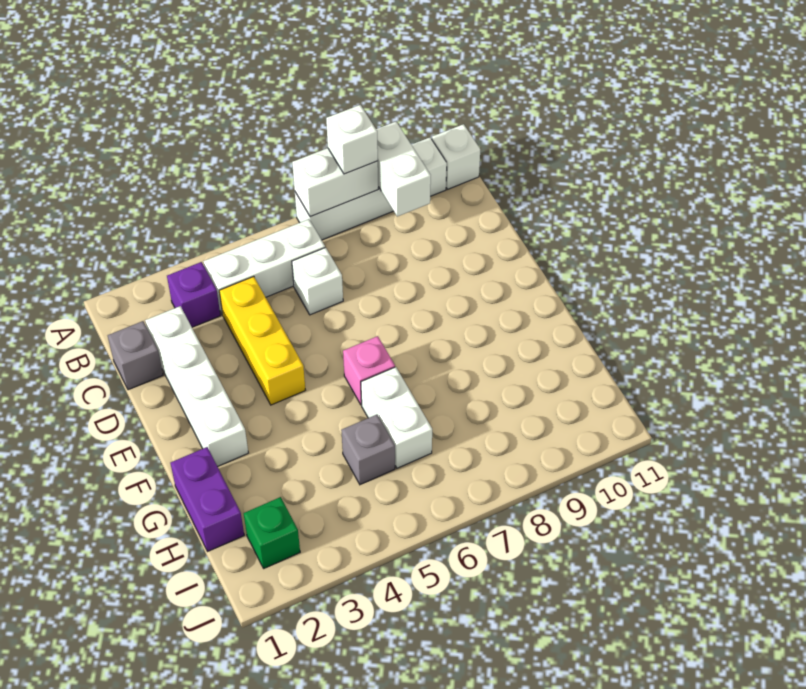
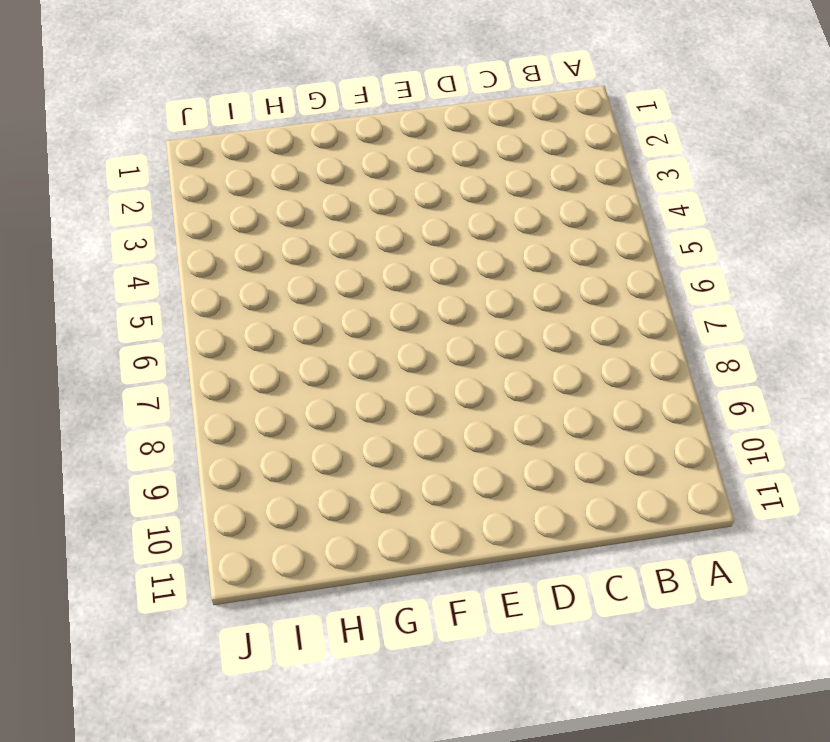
none -> white 1x4 brick [295,138,447,240]
none -> white 1x1 brick [432,124,480,189]
none -> purple 1x1 brick [167,262,221,327]

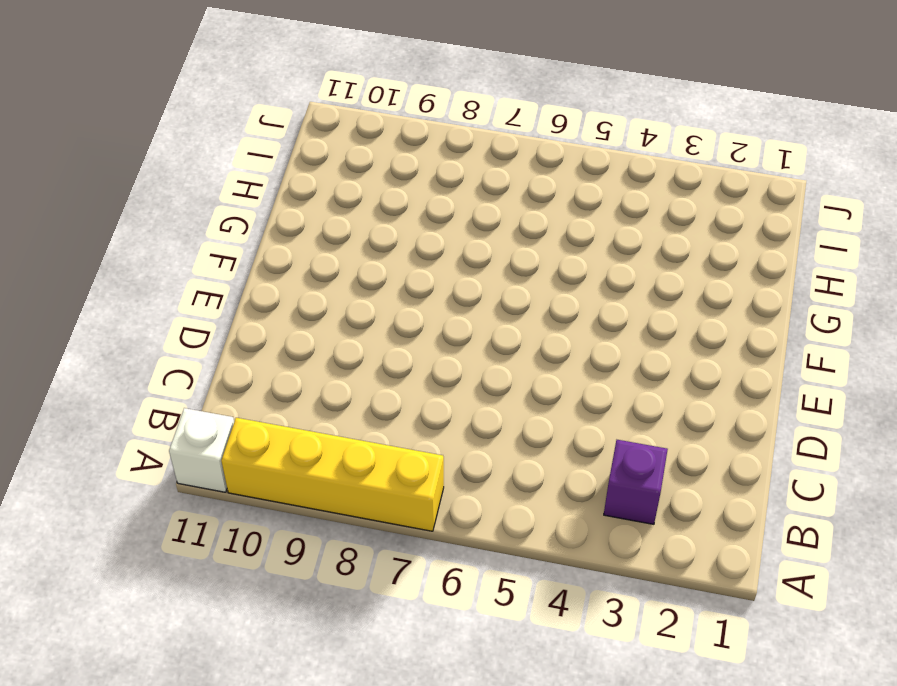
yellow 1x4 brick [221,418,444,531] -> white 1x4 brick [295,138,447,240]
none -> white 1x3 brick [203,219,325,315]
none -> grey 1x1 brick [108,321,163,390]
none -> white 1x4 brick [145,306,248,466]

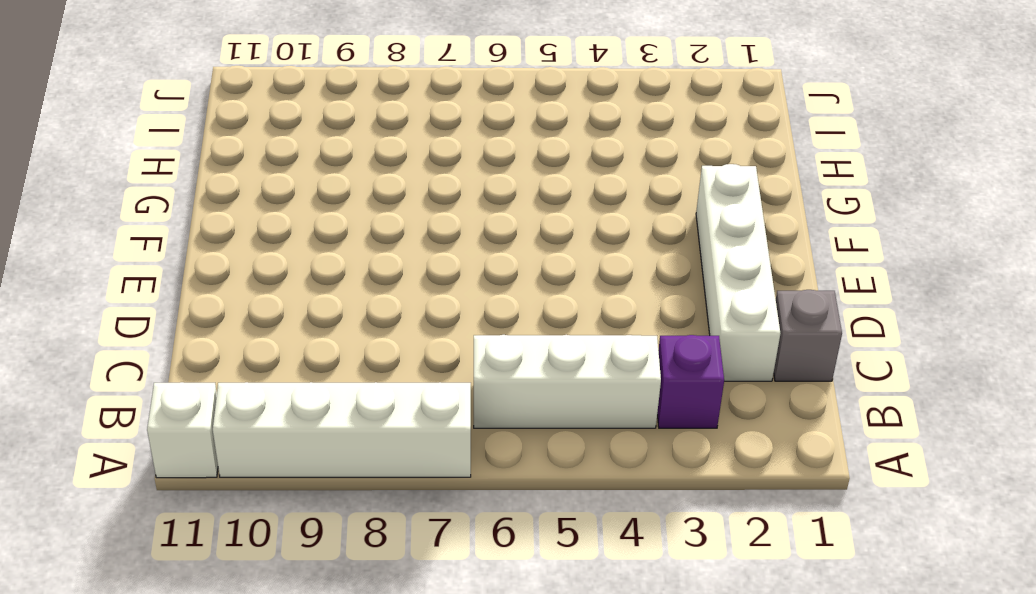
none -> yellow 1x3 brick [219,276,305,405]
none -> white 1x1 brick [292,247,343,315]
none -> pink 1x1 brick [343,336,395,405]

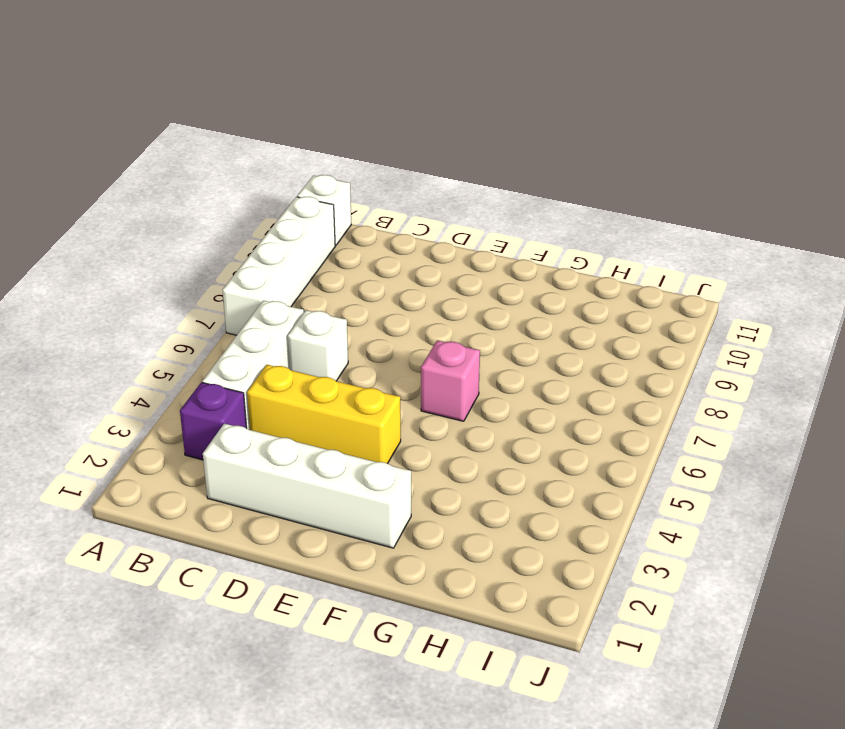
none -> grey 1x1 brick [108,321,163,390]
none -> purple 1x2 brick [171,447,244,551]
none -> white 1x2 brick [361,367,432,468]

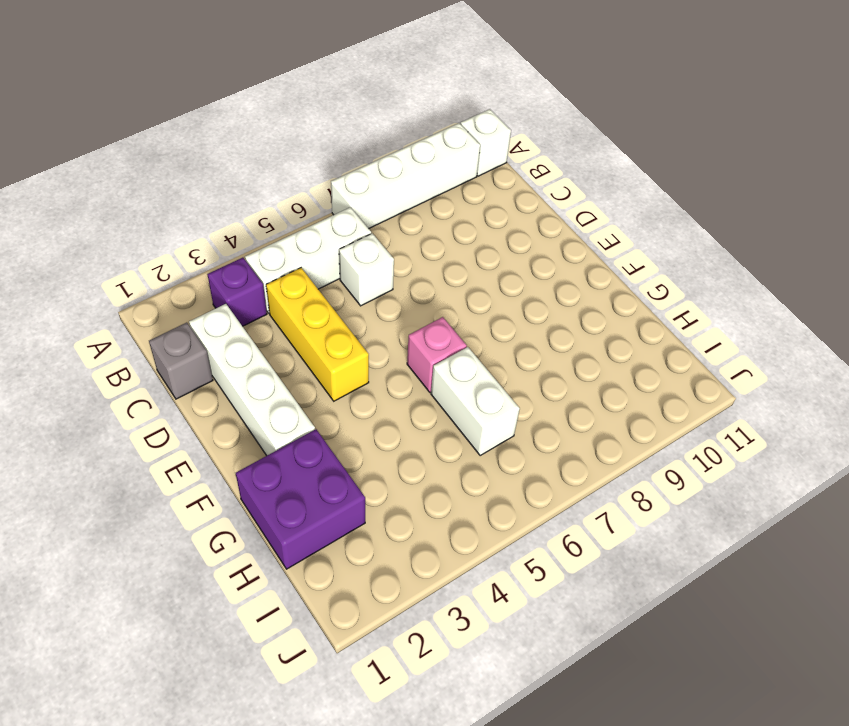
purple 2x2 brick [236,429,365,569] -> purple 1x2 brick [171,447,244,551]
none -> grey 1x1 brick [341,415,395,485]
none -> green 1x1 brick [243,497,300,568]
none -> white 1x2 brick [292,148,378,217]

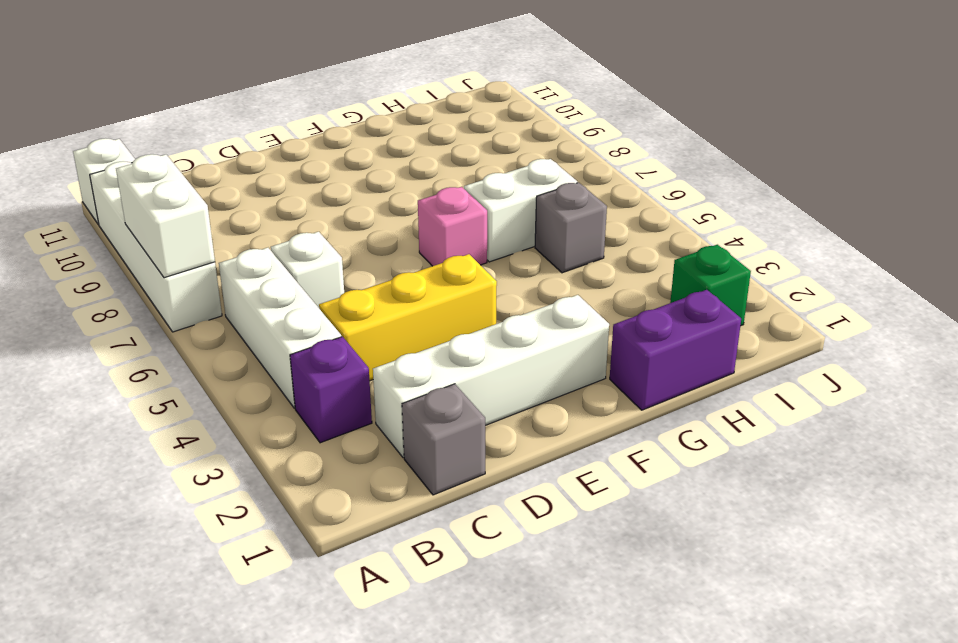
none -> white 1x2 brick [376,122,431,217]
none -> white 1x1 brick [326,105,378,174]

